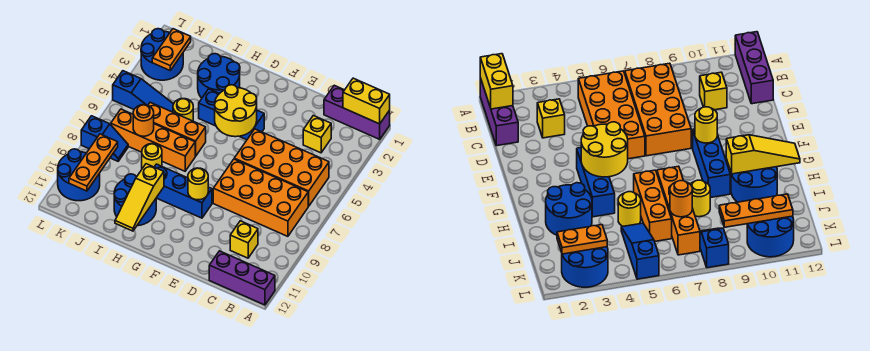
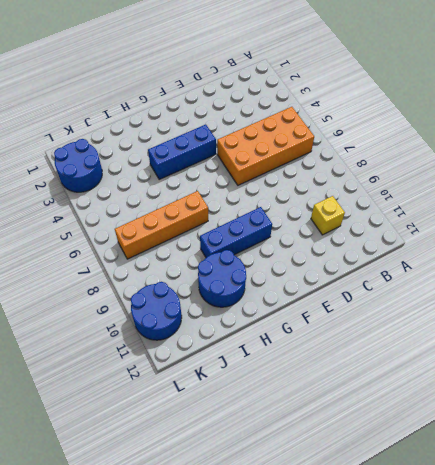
none -> purple 1x3 brick [324,85,390,139]
none -> purple 1x3 brick [209,251,275,305]
none -> orange 2x4 brick [213,159,308,236]

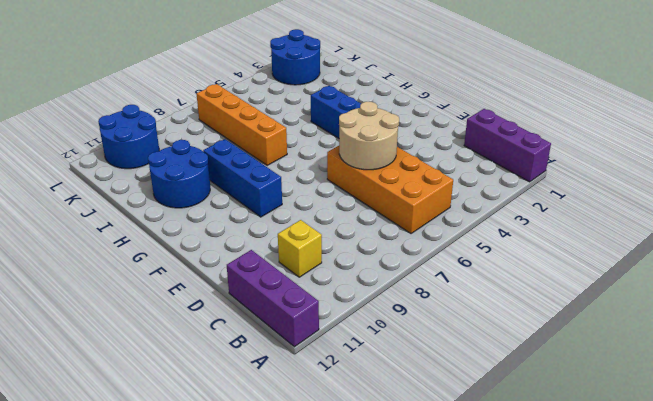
tan 2x2 round brick [339,102,399,170] -> none
none -> orange 2x4 brick [213,159,308,236]
none -> yellow 1x1 brick [303,116,331,153]
none -> blue 2x2 round brick [198,54,240,98]

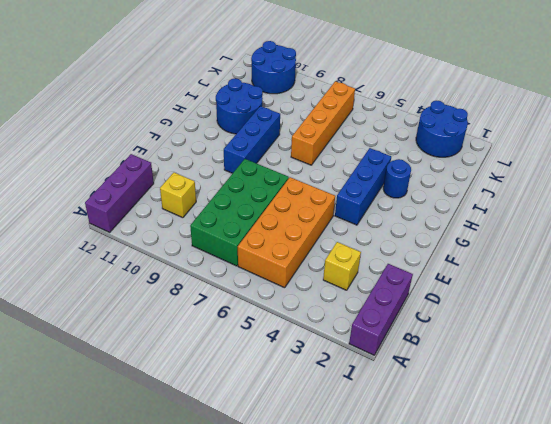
green 2x4 brick [190,159,289,266] -> orange 2x4 brick [213,159,308,236]
blue 1x1 round brick [383,159,411,198] -> blue 2x2 round brick [198,54,240,98]
none -> orange 1x3 brick [148,102,206,156]
none -> yellow 1x1 round brick [173,99,193,121]
none -> yellow 1x1 round brick [142,144,162,168]

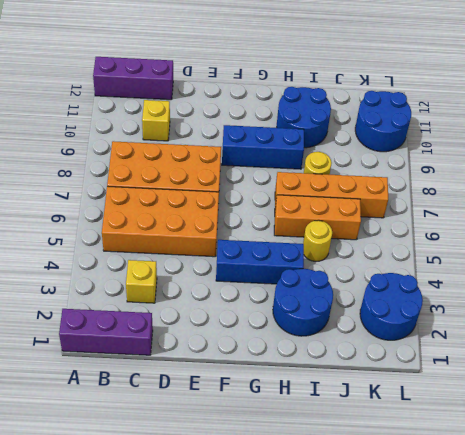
none -> blue 1x3 slope [113,71,173,112]
none -> blue 1x2 slope [81,116,128,161]
none -> yellow 1x2 brick [343,78,390,124]

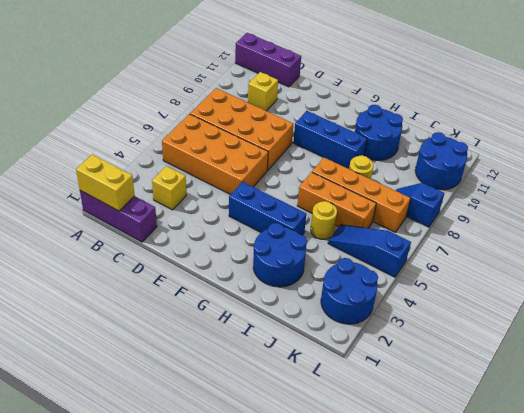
none -> yellow 2x2 round brick [215,85,257,137]
none -> yellow 1x1 round brick [188,168,208,200]
none -> yellow 1x3 slope [115,164,164,231]

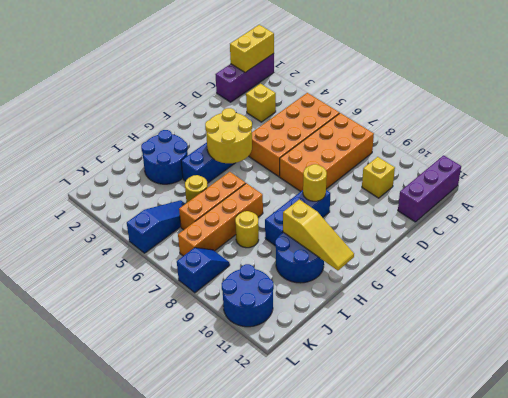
none -> blue 2x2 round brick [141,29,183,80]
none -> orange 1x1 round brick [133,105,154,136]
none -> orange 1x2 plate [152,29,191,70]

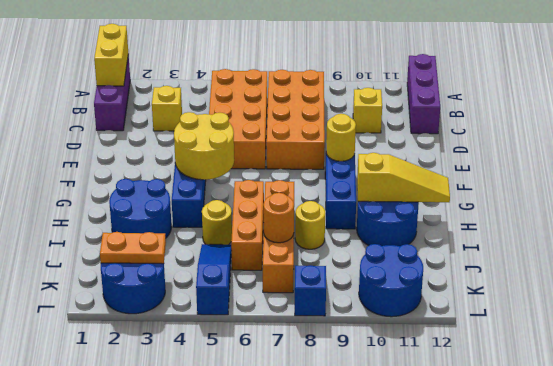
none -> orange 1x3 plate [69,134,118,191]

